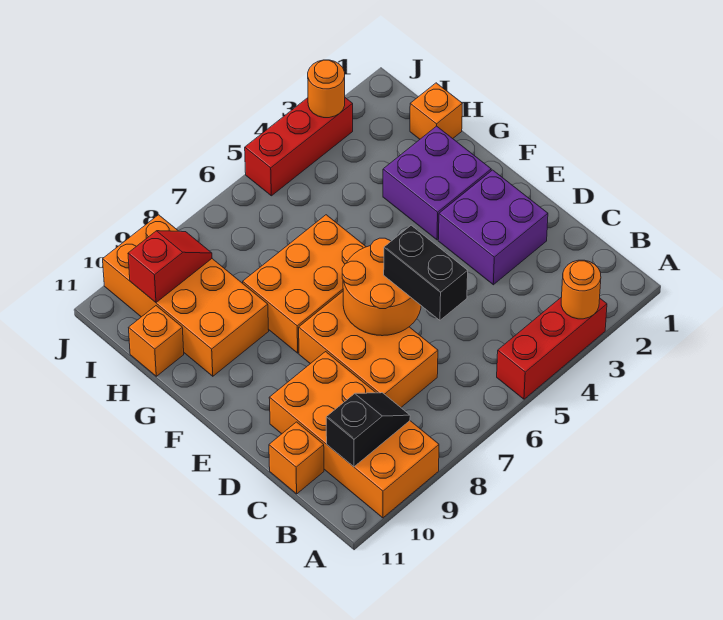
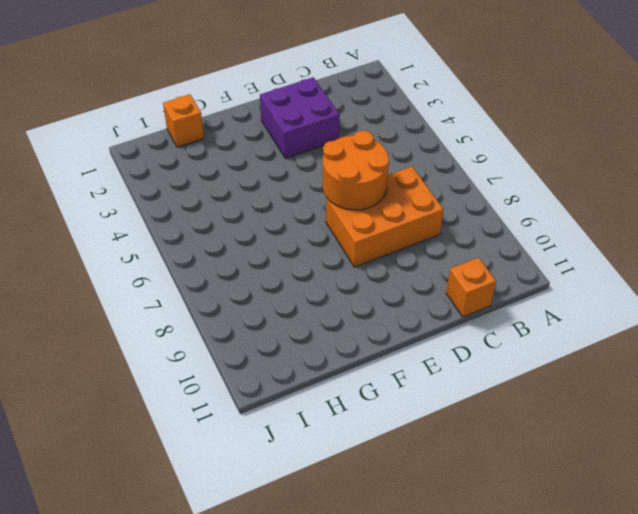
none -> red 1x3 brick [497,297,607,399]
none -> orange 2x4 brick [269,352,439,518]
none -> purple 2x2 brick [383,126,491,240]

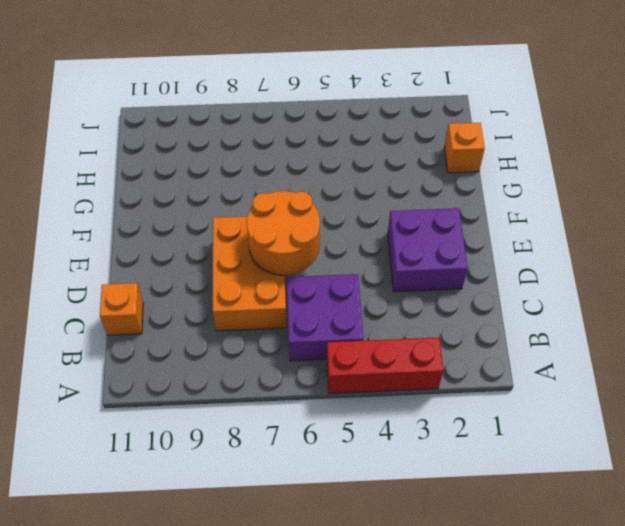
purple 2x2 brick [286,274,363,361] -> purple 2x2 brick moved to [383,126,491,240]
none -> orange 2x4 brick [269,352,439,518]
none -> orange 2x3 brick [243,215,366,353]
none -> orange 2x4 brick [103,215,269,376]

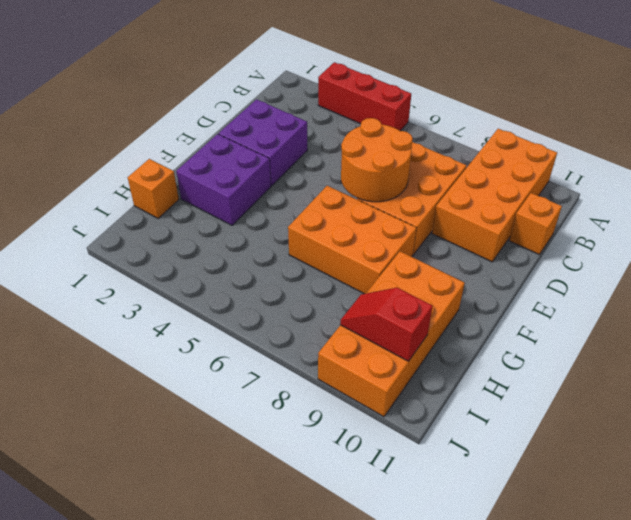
none -> orange 1x1 brick [129,306,184,376]
none -> red 1x3 brick [245,98,353,196]
none -> orange 1x1 round brick [561,260,601,319]

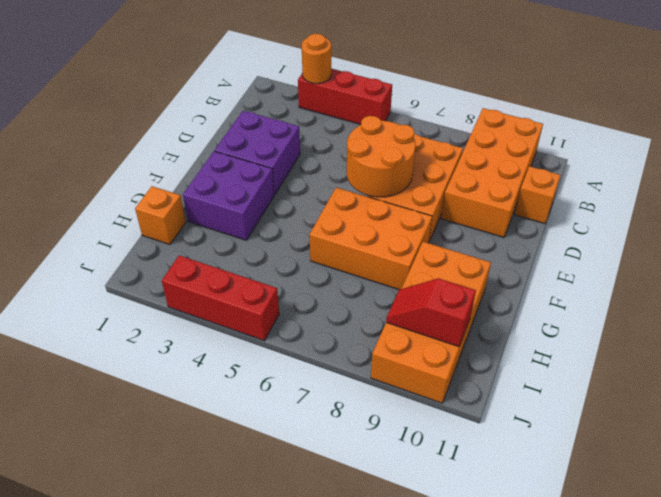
none -> orange 1x1 brick [129,306,184,376]
none -> black 1x2 slope [326,393,410,467]
none -> orange 1x1 round brick [308,60,345,118]

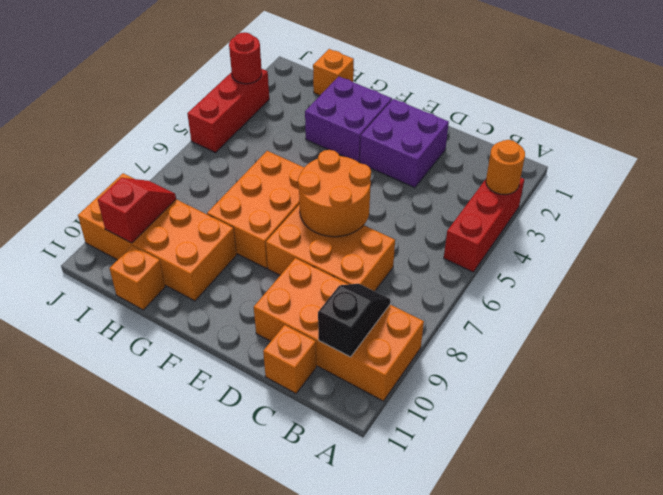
red 1x1 round brick [229,32,262,84] -> orange 1x1 round brick [308,60,345,118]
none -> black 1x2 brick [384,225,468,320]

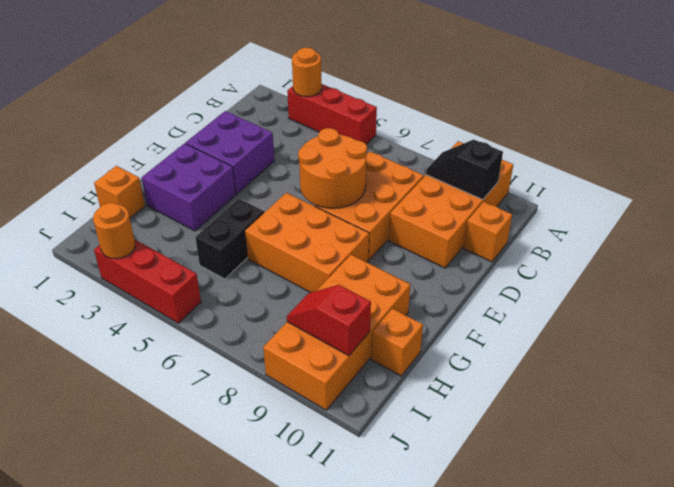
black 1x2 brick [195,199,264,279] -> black 1x2 brick moved to [384,225,468,320]

